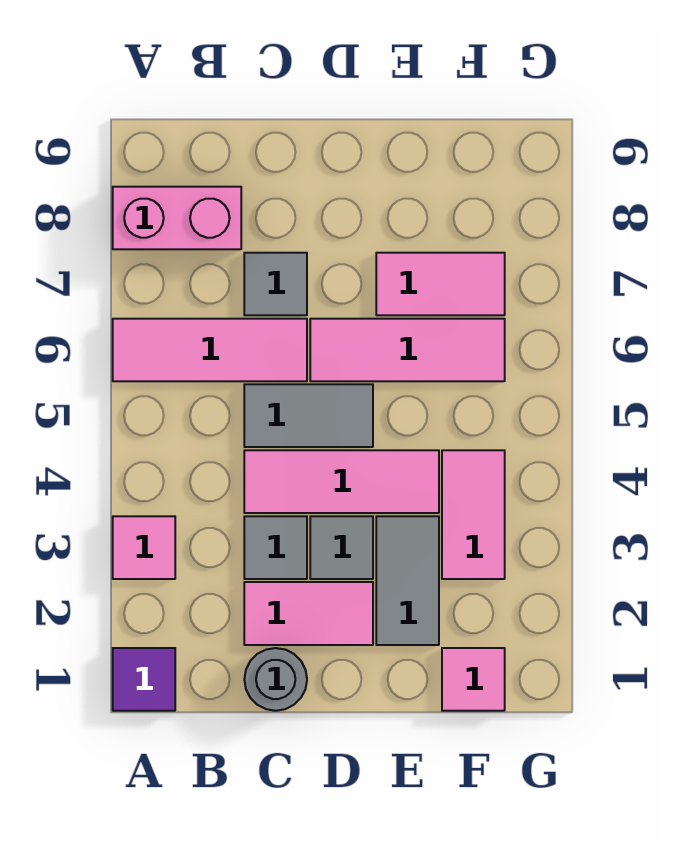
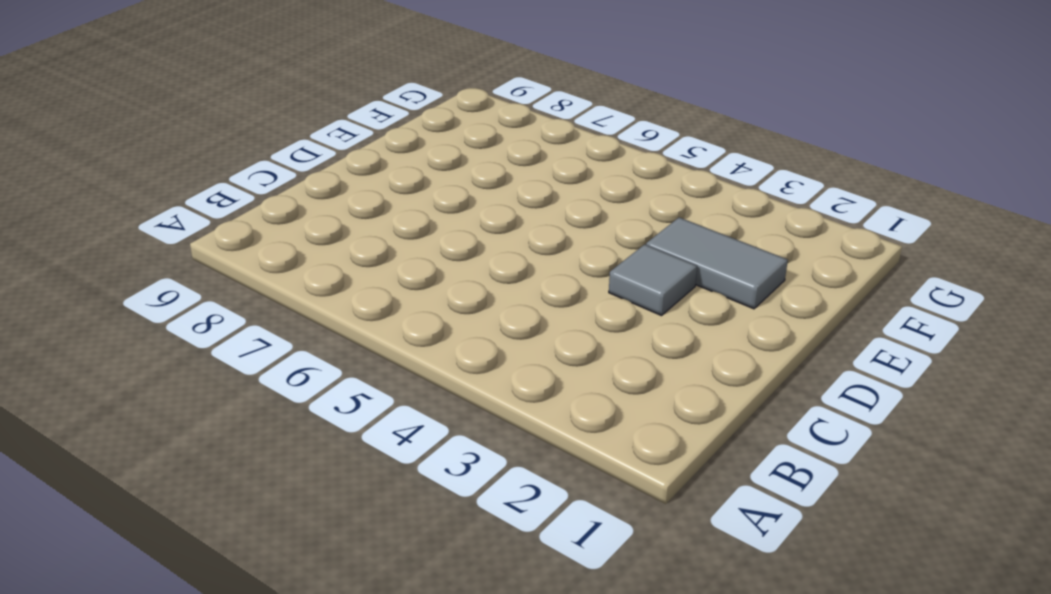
none -> purple 1x1 tile [113,648,175,711]
none -> pink 1x1 tile [113,516,175,579]
none -> pink 1x3 tile [113,319,307,381]

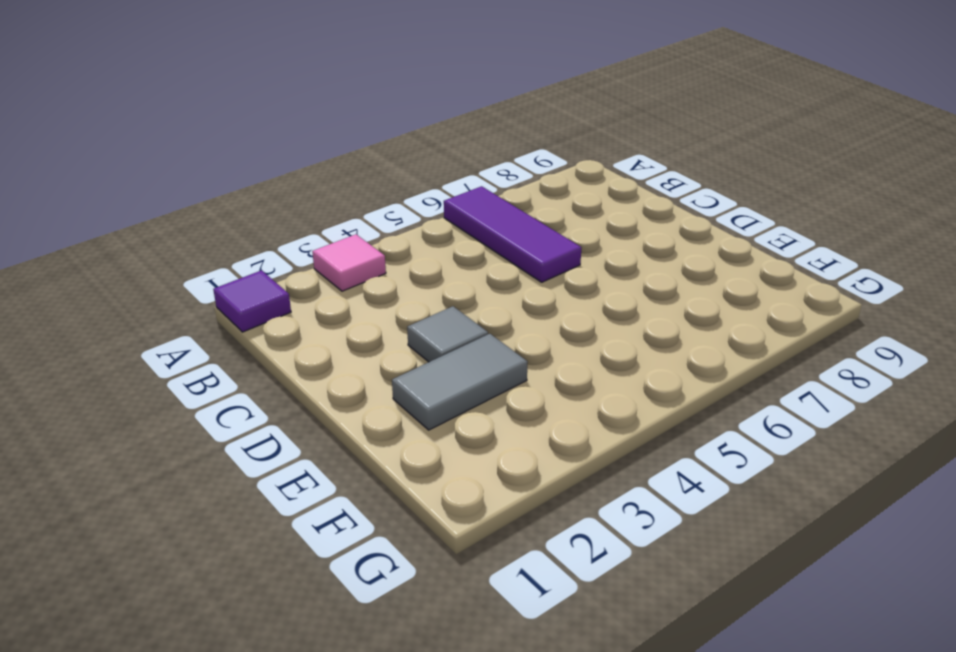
purple 1x3 tile [444,186,582,282] -> pink 1x3 tile [113,319,307,381]
none -> pink 1x2 brick [113,187,241,249]
none -> grey 1x1 round brick [244,648,307,711]
none -> pink 1x2 tile [244,582,373,645]

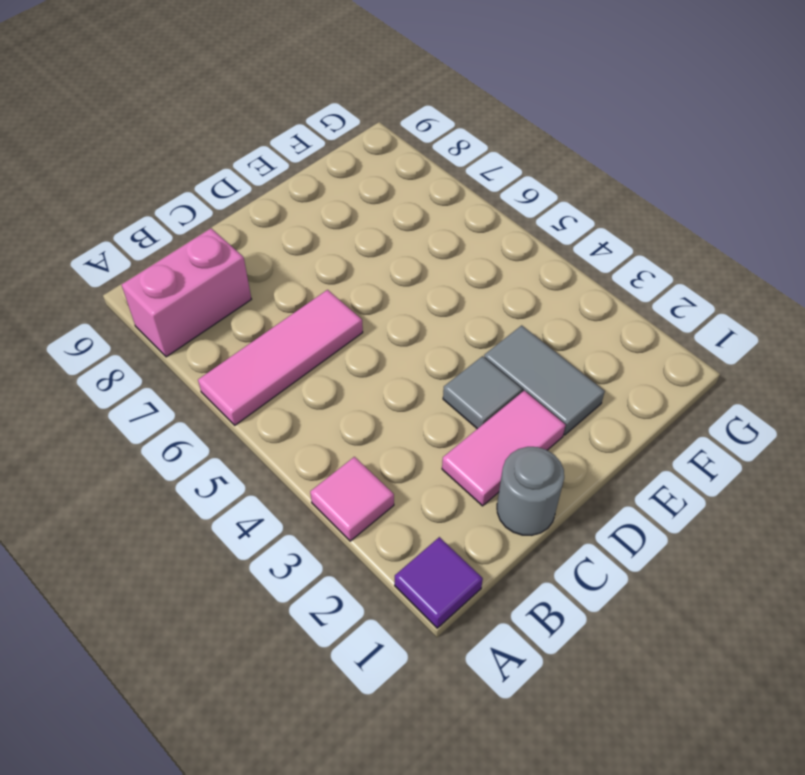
none -> grey 1x1 tile [244,516,307,579]
none -> pink 1x3 tile [244,450,439,513]
none -> grey 1x2 tile [244,384,373,447]

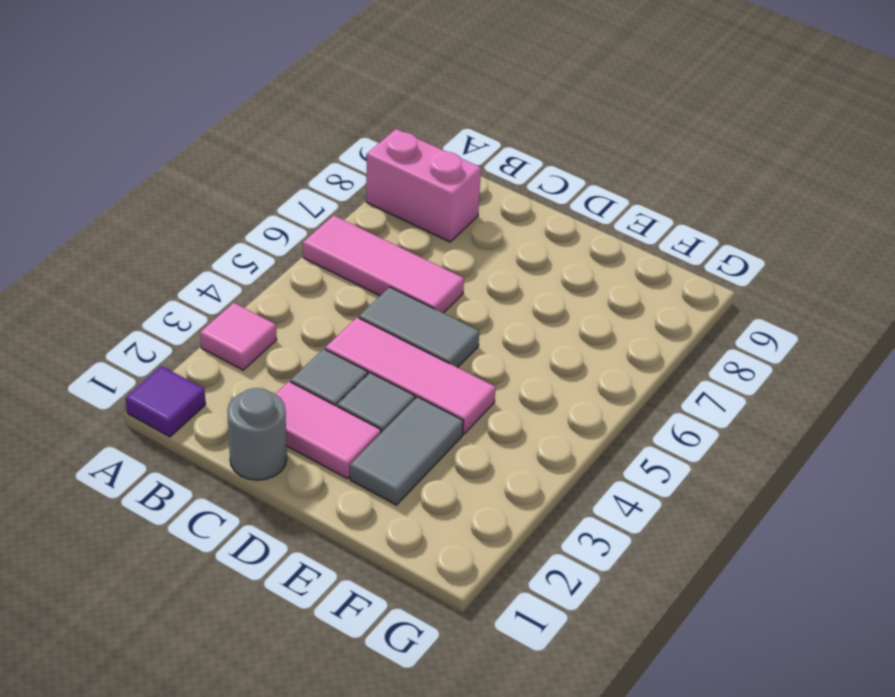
none -> grey 1x1 tile [244,253,307,315]
none -> pink 1x3 tile [310,319,505,381]
none -> pink 1x2 tile [376,253,505,315]

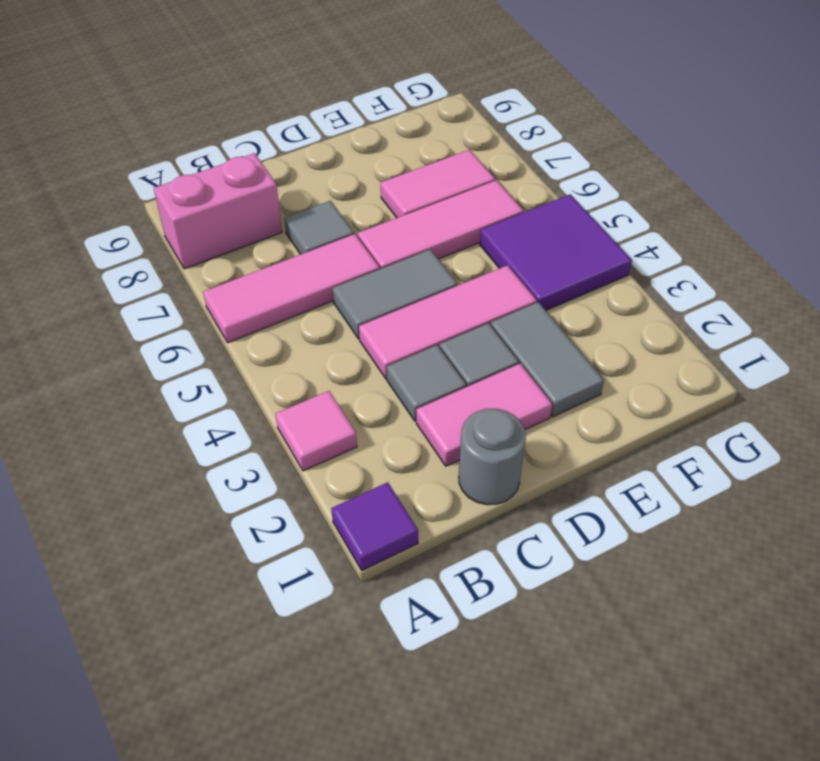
purple 2x2 tile [480,194,632,310] -> pink 1x2 tile [442,450,505,579]
none -> pink 1x1 tile [442,648,505,711]

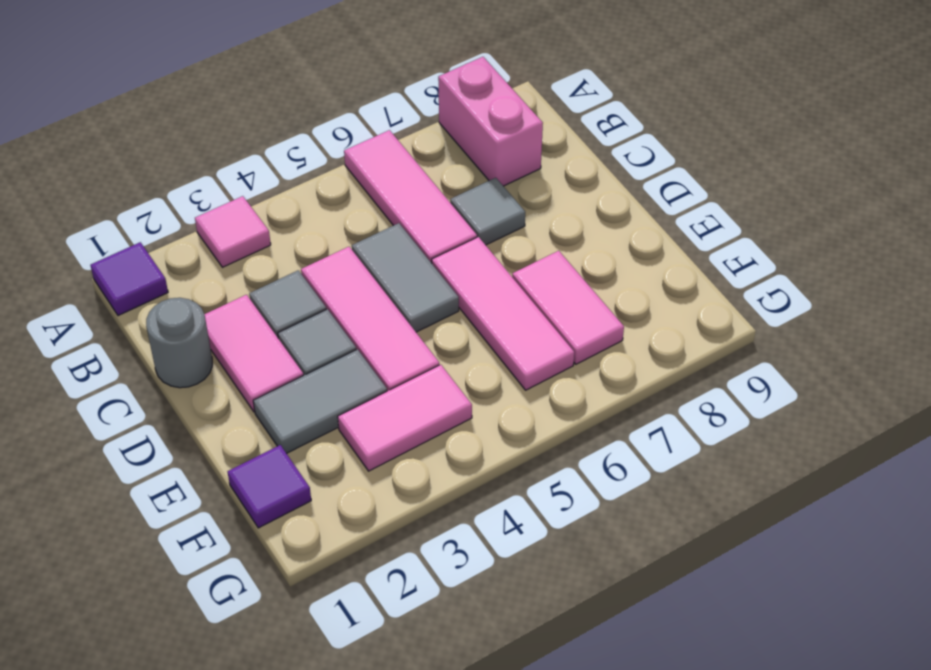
purple 1x1 tile [227,445,311,528] -> pink 1x1 tile [442,648,505,711]

